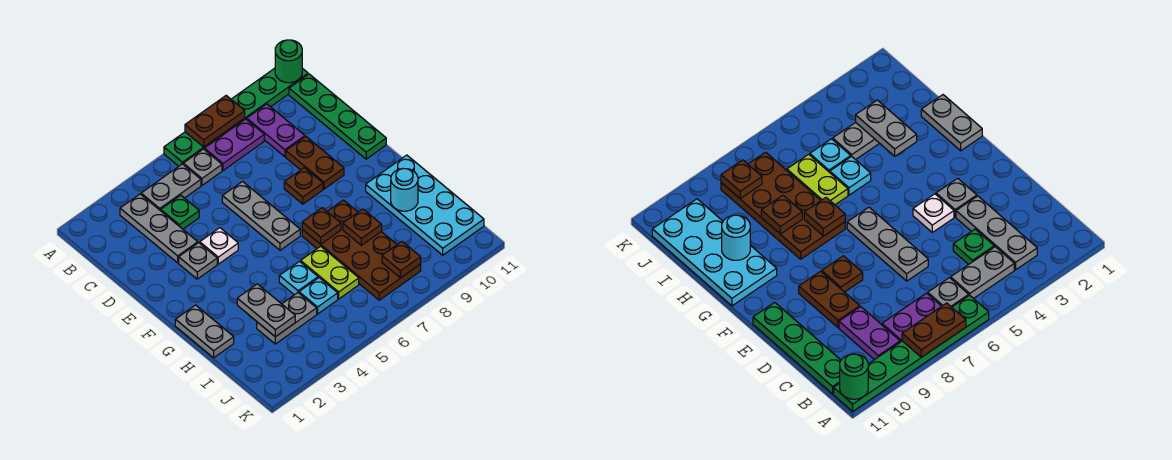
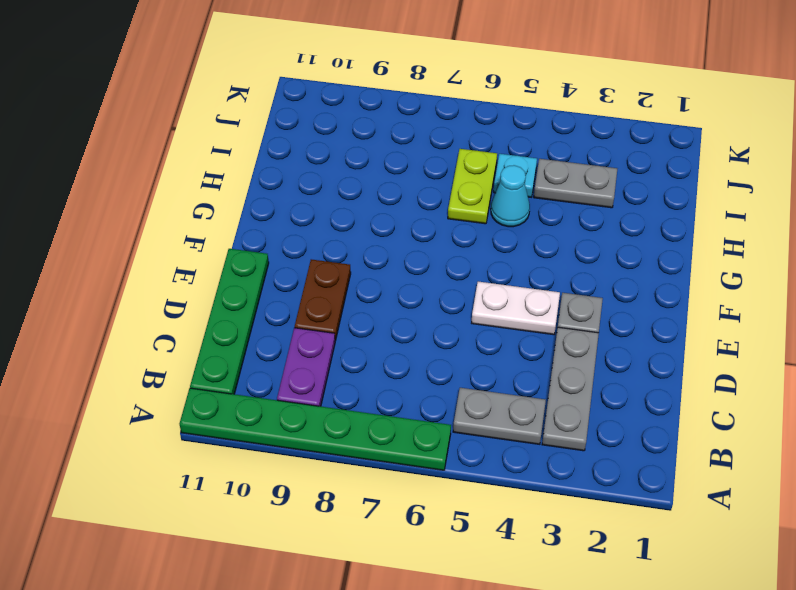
white 1x2 plate [472,282,560,335] -> white 1x1 plate [200,228,238,264]
cyan 1x1 cone [491,165,530,227] -> cyan 1x1 plate [279,261,318,295]
none -> grey 1x1 plate [183,149,222,185]
none -> purple 1x2 plate [205,119,264,170]
none -> green 1x1 plate [161,195,199,229]

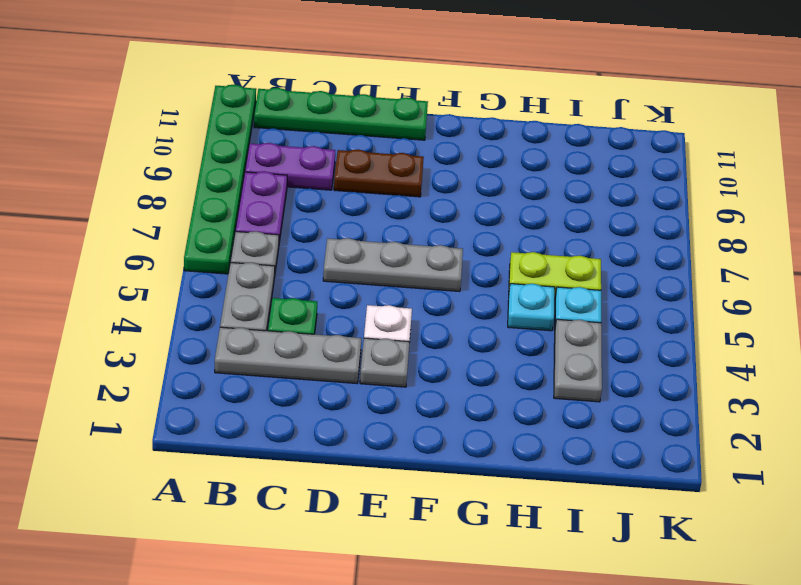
none -> brown 1x1 plate [284,168,323,204]
none -> grey 1x2 plate [175,305,234,358]
none -> brown 2x4 plate [302,200,421,300]

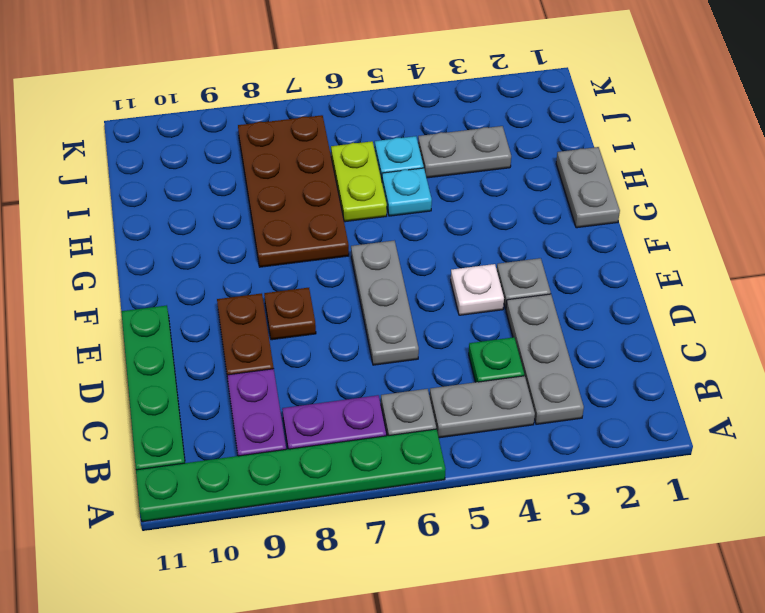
none -> cyan 2x4 plate [366,155,484,255]
none -> brown 1x2 plate [185,96,245,147]
none -> green 1x1 round brick [275,40,302,83]

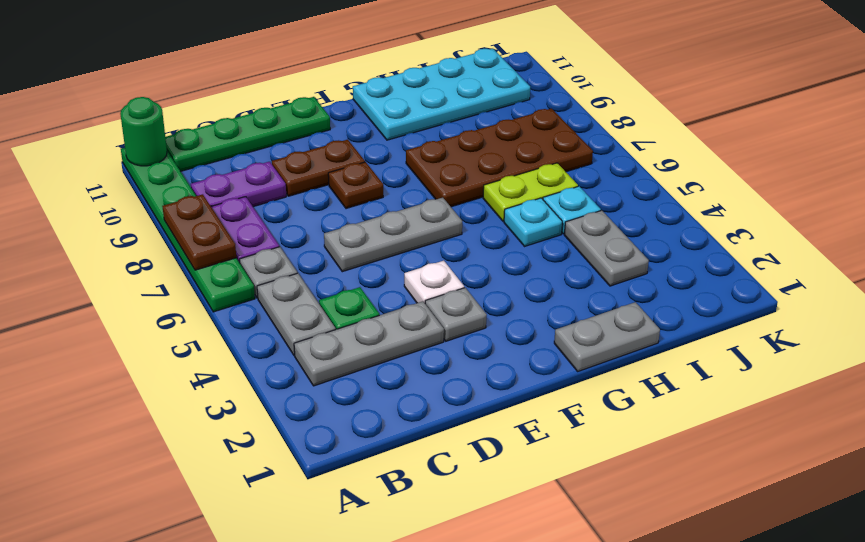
none -> brown 1x1 plate [302,208,341,244]
none -> grey 1x2 plate [237,284,295,337]
none -> brown 1x1 plate [343,209,382,245]

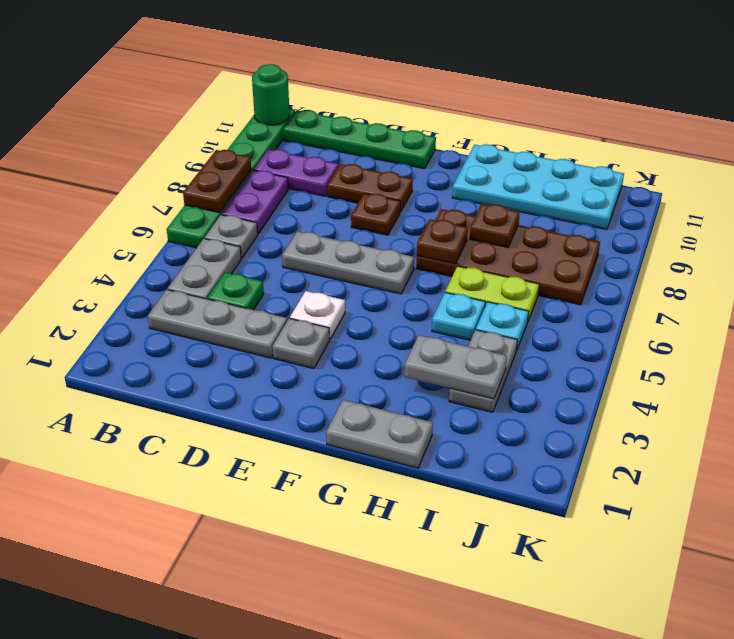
none -> cyan 1x1 round brick [391,169,418,211]
none -> brown 1x1 plate [382,242,421,278]

